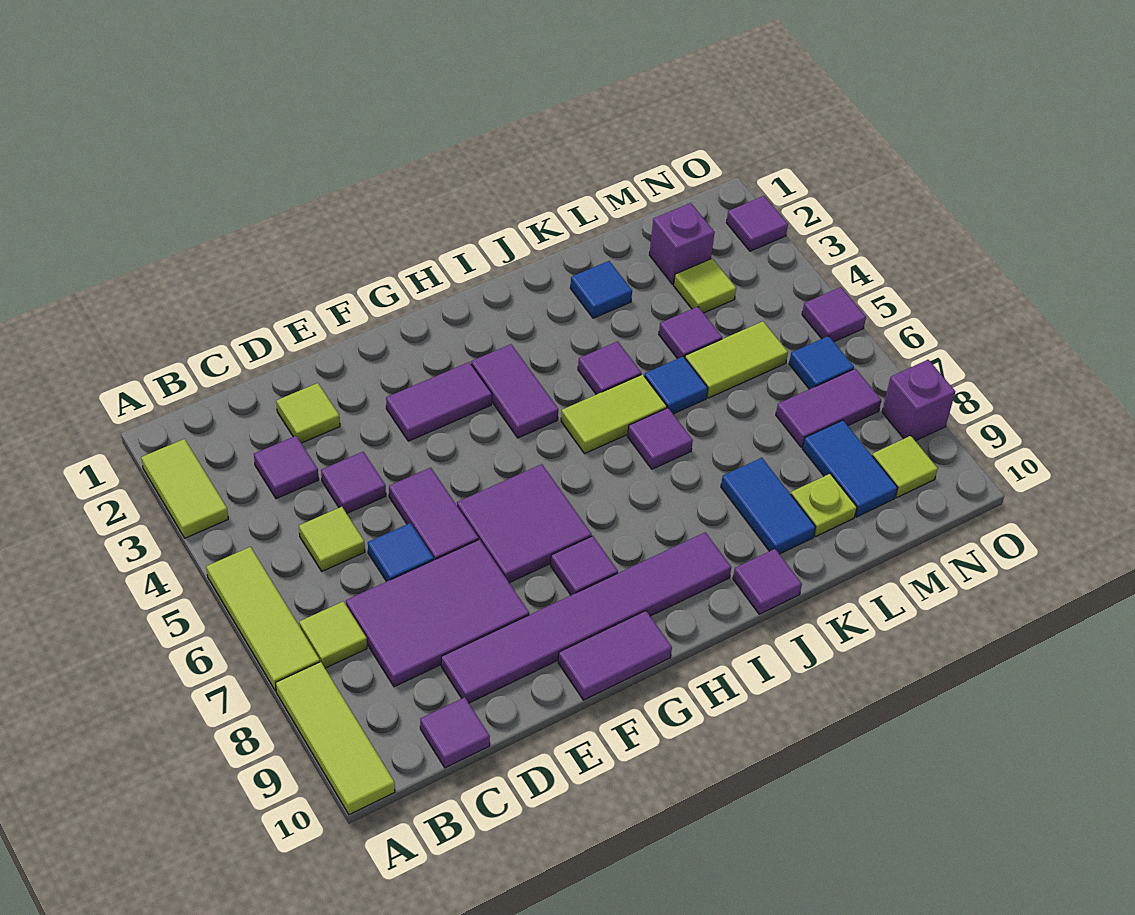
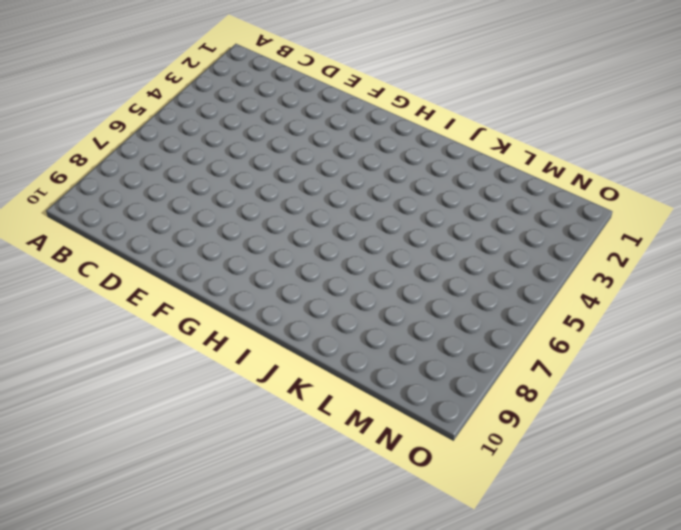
none -> lime 1x2 tile [141,439,228,538]
none -> lime 1x3 tile [206,547,320,691]
none -> lime 1x3 tile [276,662,395,815]
none -> lime 1x1 tile [299,601,367,668]

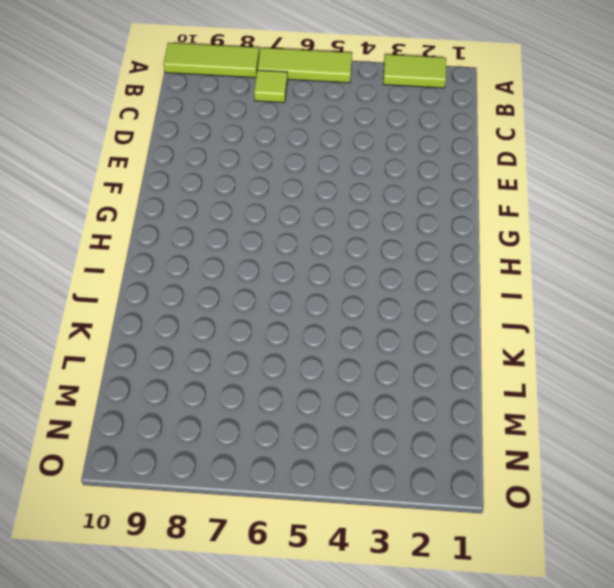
none -> purple 1x1 tile [254,436,319,499]
none -> lime 1x1 tile [299,507,365,571]
none -> purple 2x3 tile [346,540,529,687]
none -> purple 1x1 tile [420,697,490,768]

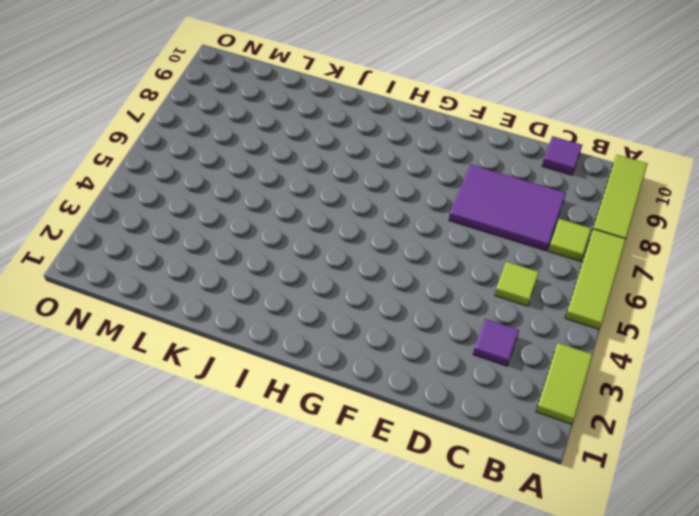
none -> lime 1x1 tile [276,383,340,443]
none -> purple 1x1 tile [321,452,386,513]
none -> blue 1x1 tile [368,523,434,582]
none -> purple 1x6 tile [441,532,731,703]

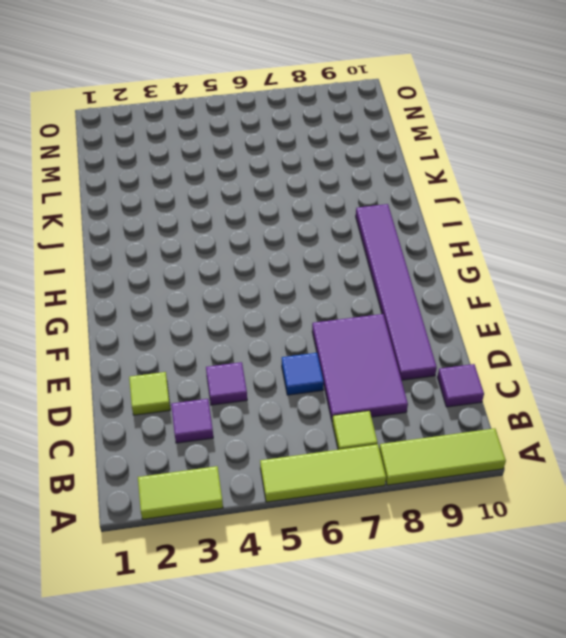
none -> lime 1x1 tile [299,507,365,571]
none -> purple 1x2 tile [389,468,478,560]
none -> purple 1x2 tile [386,362,492,441]
none -> purple 2x2 tile [457,464,592,583]

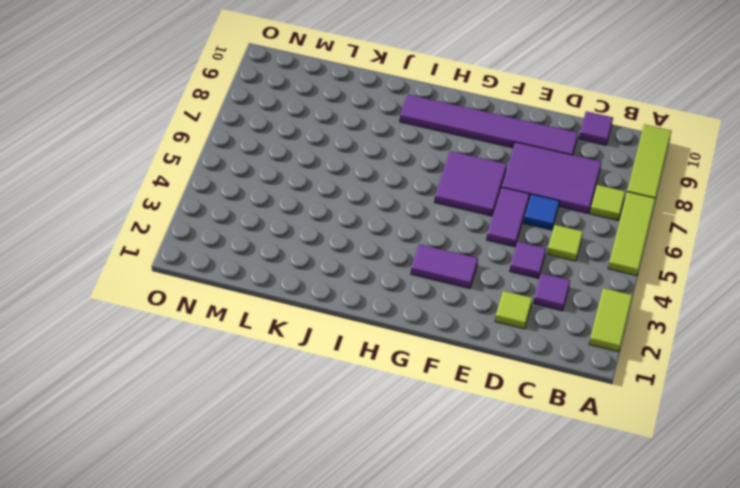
none -> purple 1x2 tile [558,611,672,700]
none -> purple 1x1 tile [551,536,618,595]
none -> purple 1x2 tile [471,344,558,438]
none -> lime 1x2 tile [561,374,667,453]

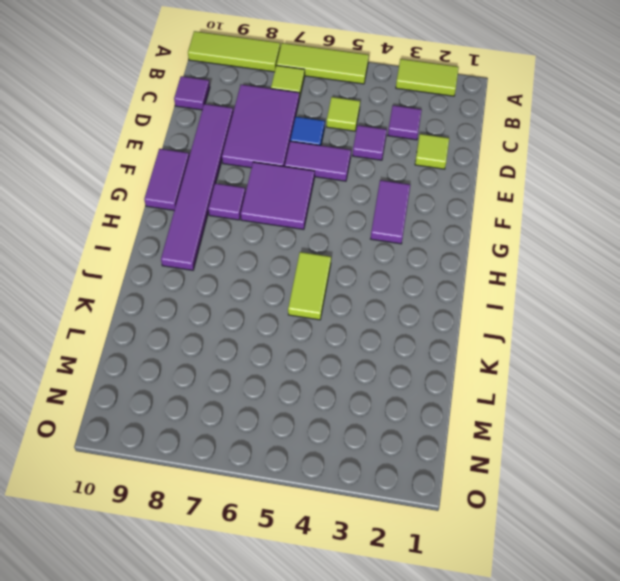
none -> purple 1x2 tile [471,344,558,438]
none -> purple 1x1 tile [578,341,641,394]
none -> purple 1x1 tile [628,408,693,469]
none -> purple 1x1 tile [733,549,802,614]

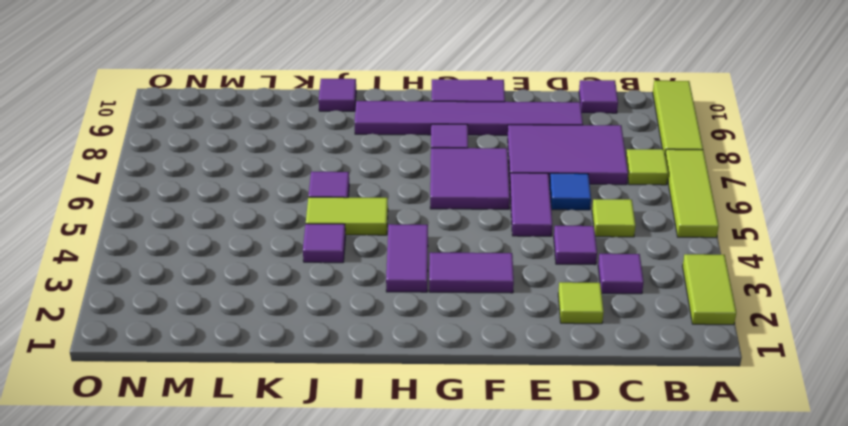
none -> blue 1x1 tile [570,261,632,318]
none -> blue 1x1 tile [644,356,708,414]
none -> blue 1x2 tile [721,458,816,554]
none -> purple 1x1 tile [659,307,722,359]

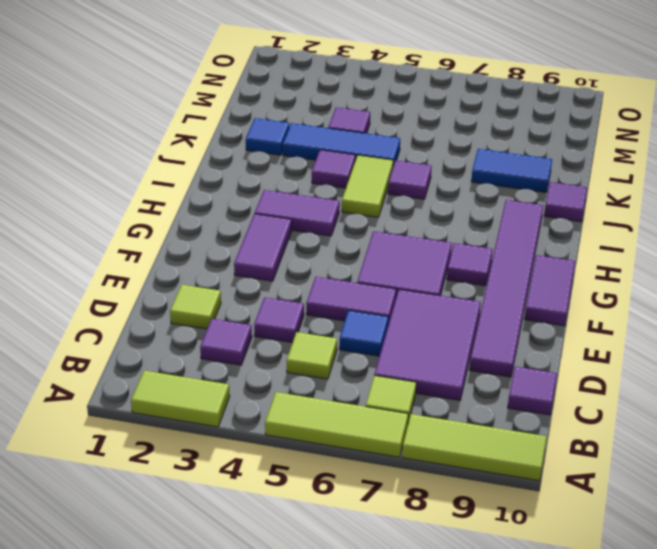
blue 1x3 tile [283,123,400,166] -> blue 1x1 tile [644,356,708,414]
none -> lime 1x2 tile [685,321,788,398]
none -> lime 1x1 plate [791,474,857,537]
none -> purple 1x1 brick [649,203,715,284]
none -> lime 1x1 tile [674,259,736,313]

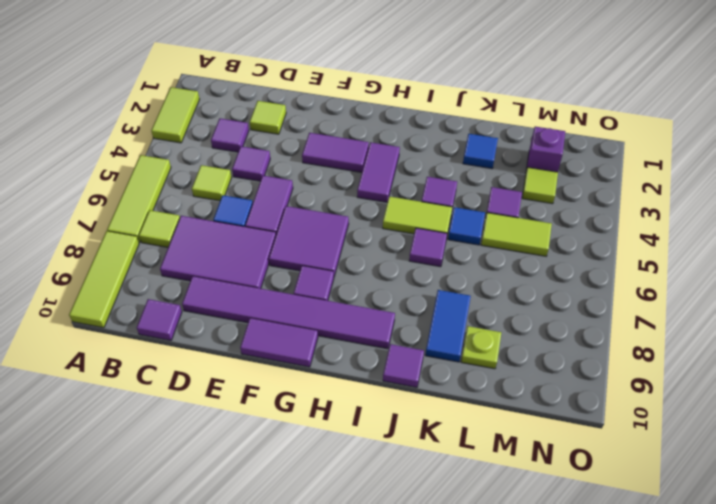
none -> purple 1x2 tile [776,369,881,447]
none -> blue 1x2 tile [803,420,898,517]
none -> blue 1x1 tile [789,336,854,389]
none -> lime 1x1 tile [872,436,938,498]

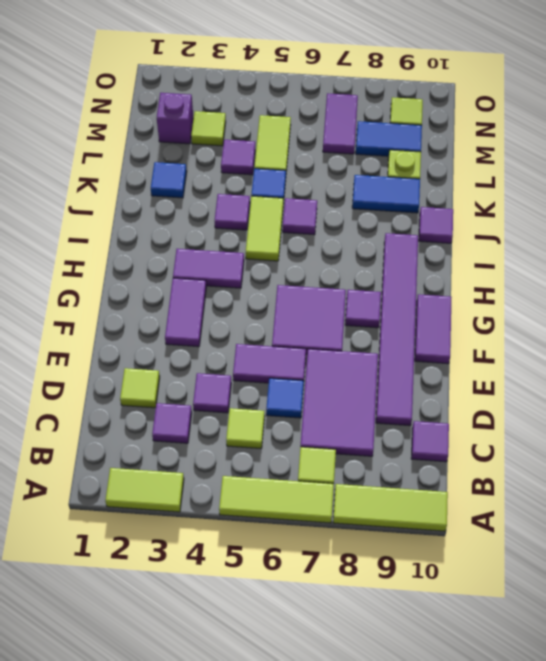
none -> blue 1x1 tile [789,336,854,389]
none -> purple 1x1 tile [726,196,788,251]
none -> purple 1x1 tile [802,287,866,342]
none -> purple 1x1 brick [882,360,955,441]

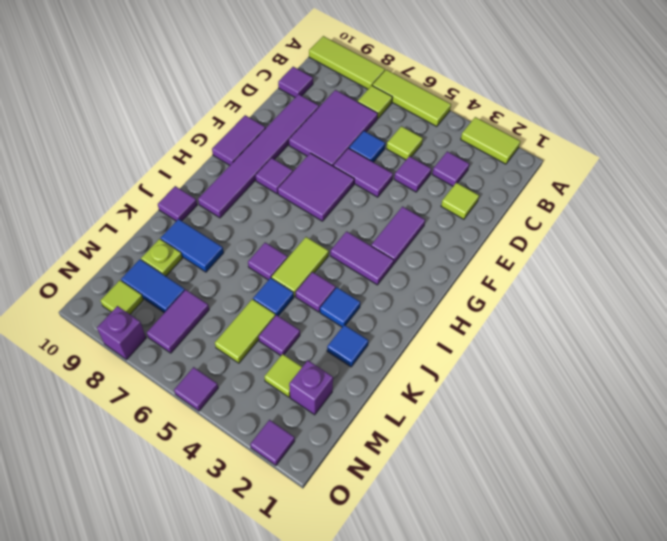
blue 1x1 tile [320,287,360,327] -> blue 1x1 tile moved to [789,336,854,389]

